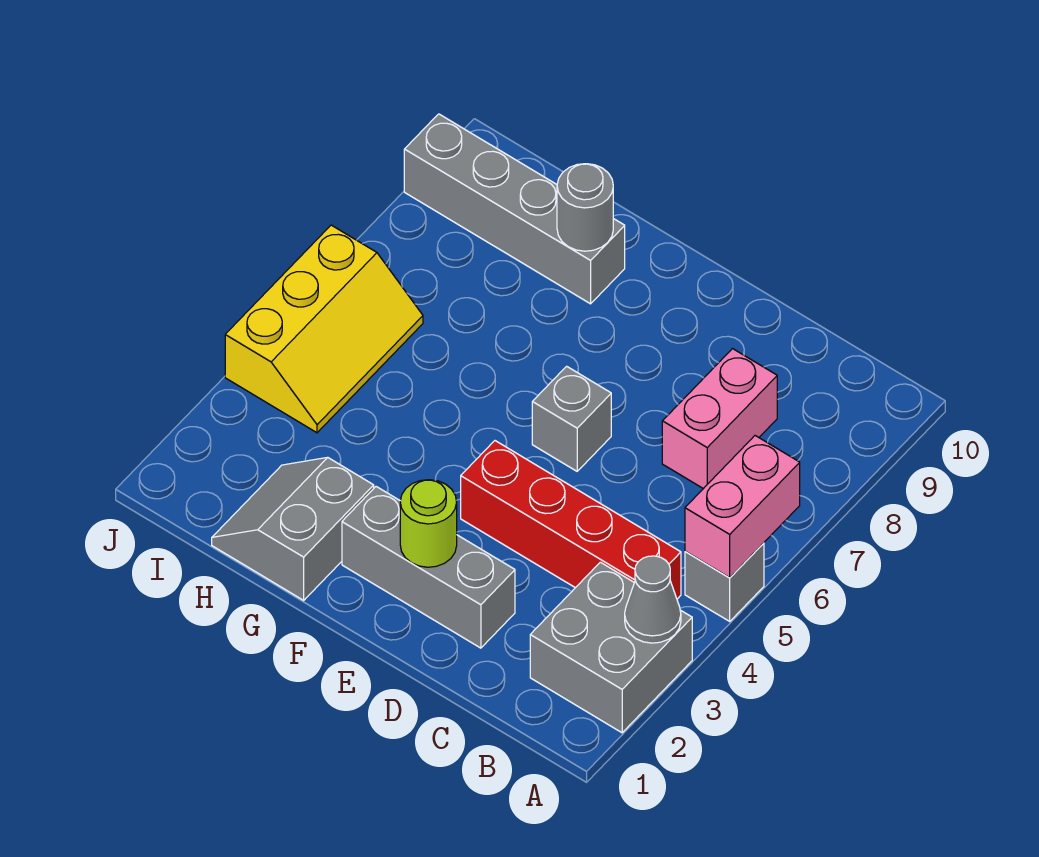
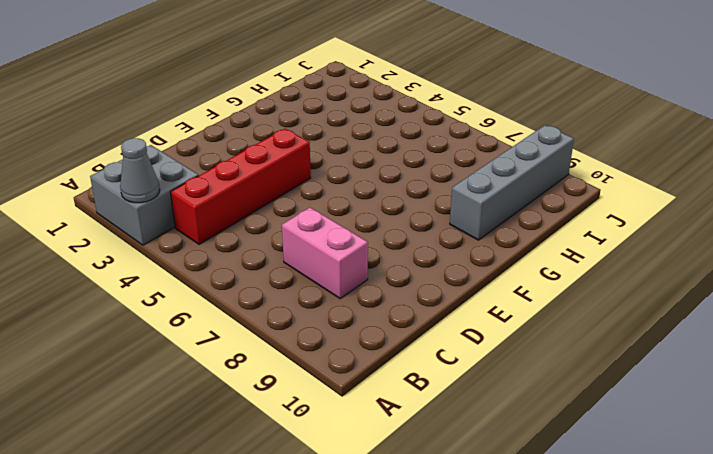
none -> grey 1x1 brick [685,543,764,621]
none -> grey 1x3 brick [342,487,515,648]
none -> grey 1x1 brick [532,366,611,471]

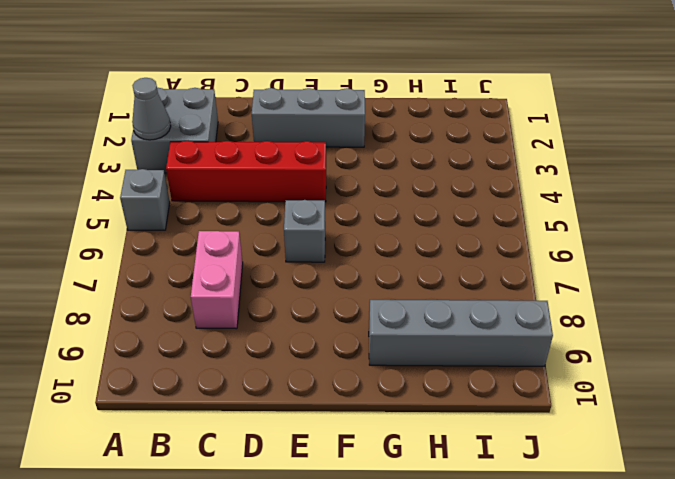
none -> grey 2x2 slope [212,457,374,600]
none -> yellow 2x3 slope [225,225,423,433]
none -> pink 1x2 brick [685,436,800,578]

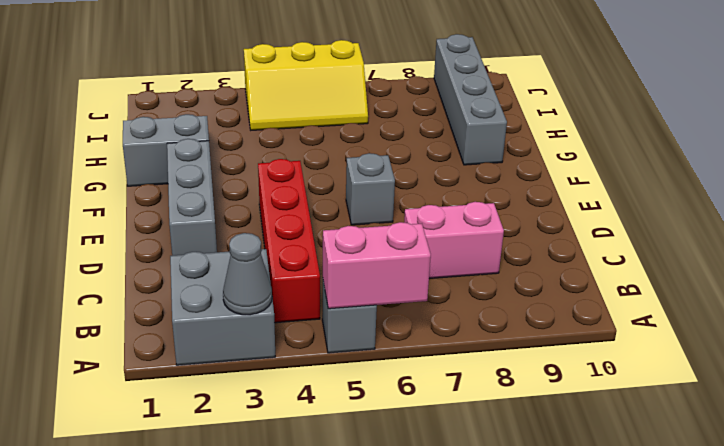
none -> lime 1x1 round brick [400,480,457,567]
none -> grey 1x1 round brick [557,164,613,251]

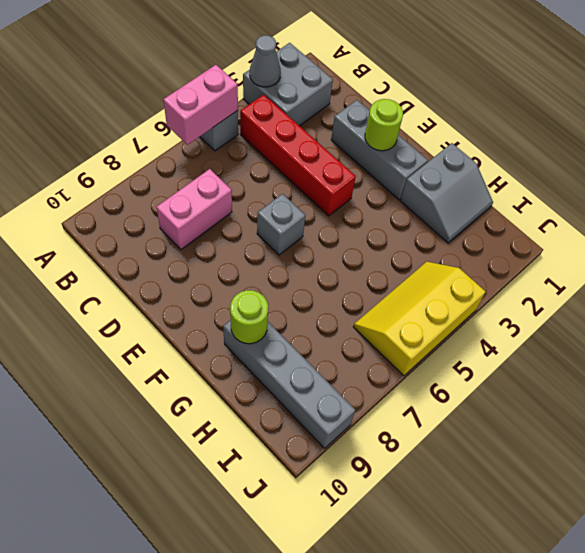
lime 1x1 round brick [230,290,268,344] -> grey 1x1 round brick [557,164,613,251]

